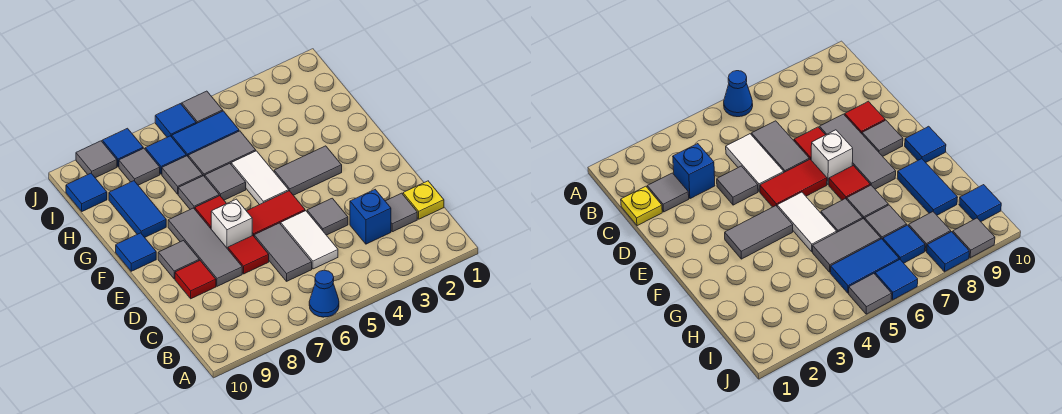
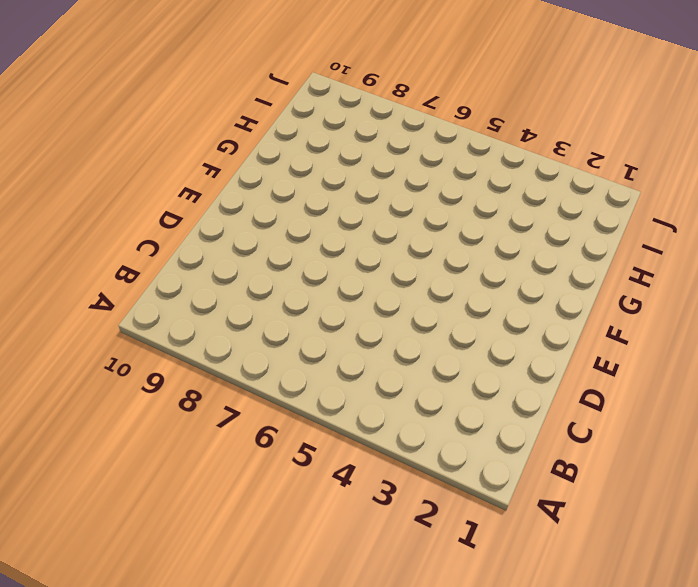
none -> blue 1x1 cone [309,270,339,317]
none -> yellow 1x1 plate [403,181,444,219]
none -> grey 1x1 tile [385,193,417,232]
none -> blue 1x1 brick [350,190,391,244]

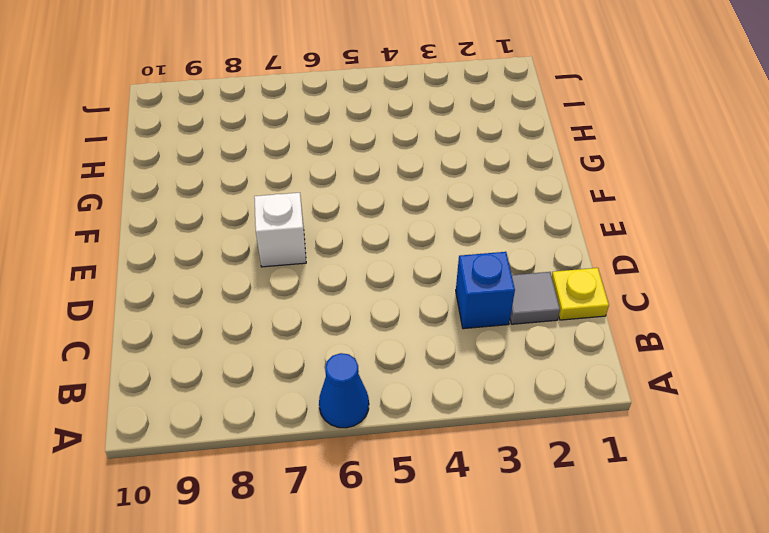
none -> white 1x2 tile [281,211,338,269]
none -> grey 1x2 tile [254,223,312,281]
none -> grey 1x1 tile [307,198,348,235]
none -> red 1x1 tile [228,235,269,274]

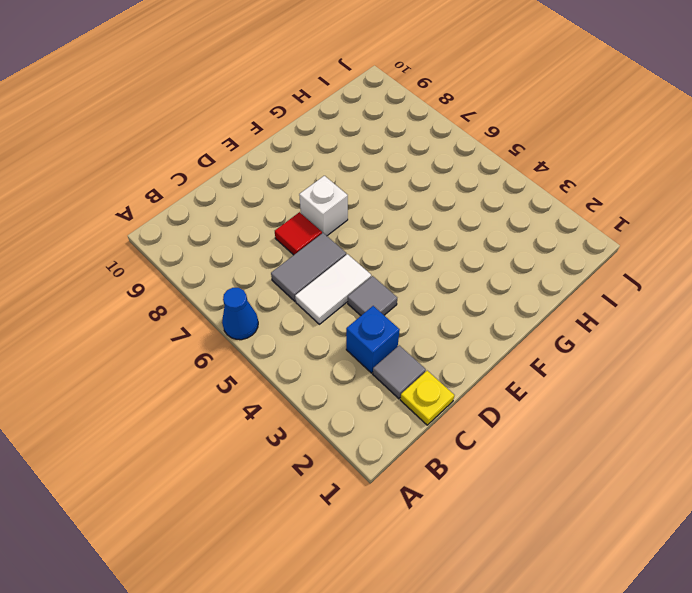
none -> grey 1x3 tile [168,208,242,286]
none -> red 1x1 tile [175,260,216,299]
none -> red 1x2 tile [247,191,305,236]
none -> grey 1x1 tile [158,241,199,279]

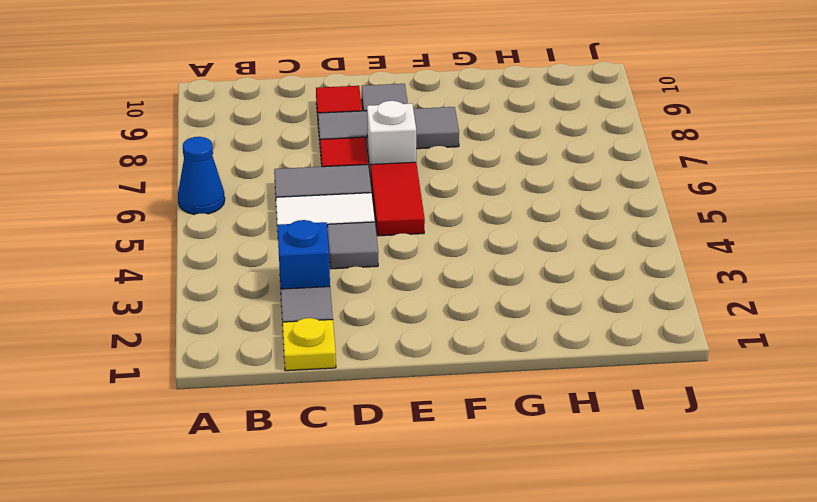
none -> grey 1x2 tile [274,146,342,195]
none -> white 1x2 tile [231,151,289,205]
none -> red 1x1 tile [195,196,227,228]
none -> blue 1x1 tile [116,233,156,271]

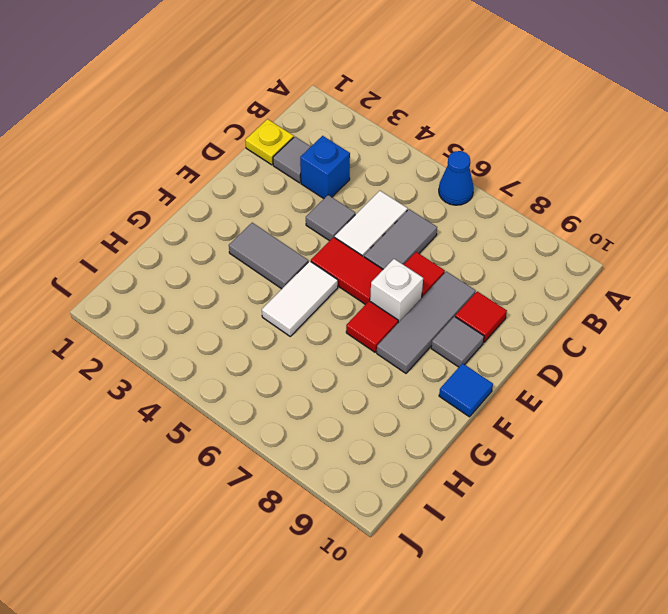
none -> grey 1x1 tile [205,163,246,200]
none -> grey 1x1 tile [178,176,219,209]
none -> blue 1x2 tile [109,181,166,237]
none -> grey 1x2 tile [188,131,256,177]

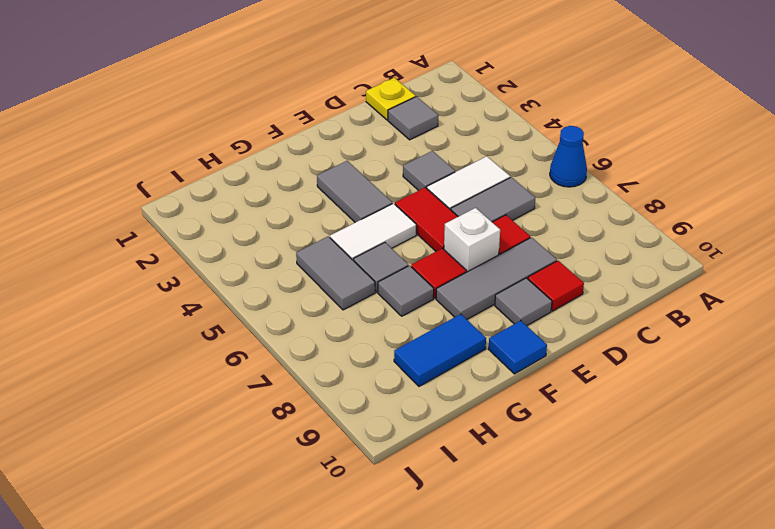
none -> blue 1x1 brick [350,190,391,244]
none -> grey 1x1 tile [162,156,203,194]
none -> blue 1x2 tile [172,111,239,156]
none -> blue 1x1 tile [145,136,186,174]

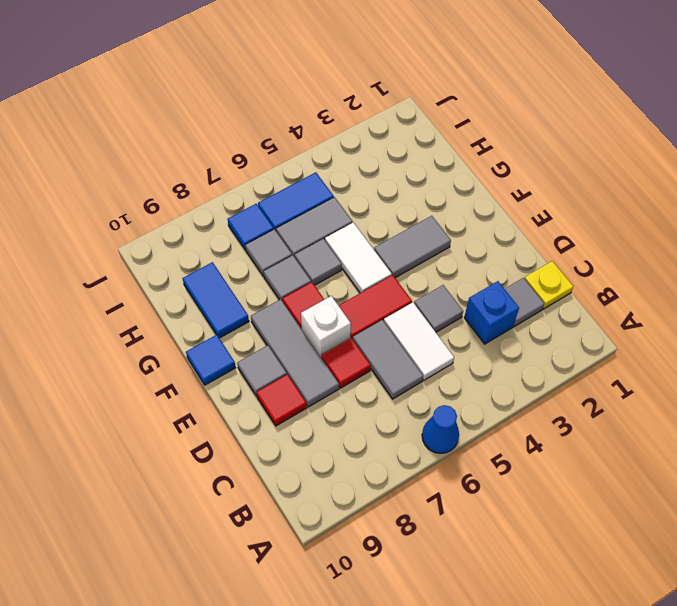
none -> grey 1x1 tile [119,148,160,185]
none -> blue 1x1 tile [66,173,107,211]
none -> grey 1x1 tile [182,91,223,123]
none -> blue 1x1 tile [155,104,196,137]

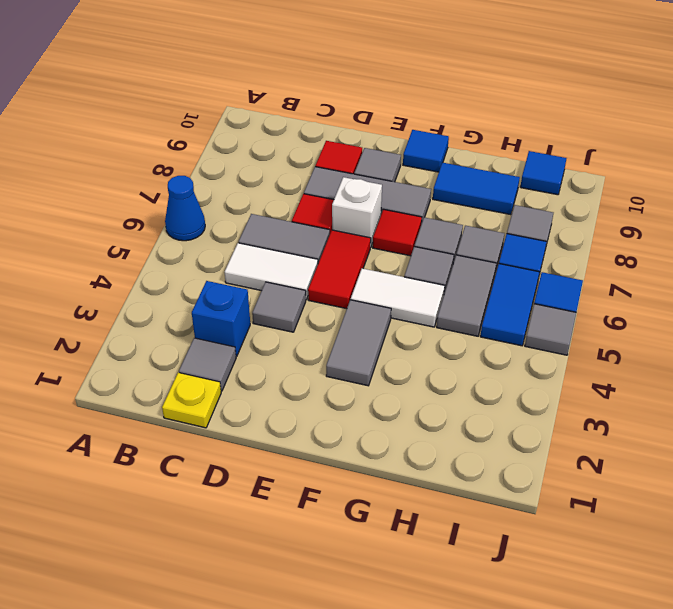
none -> blue 1x1 tile [102,128,143,167]
none -> grey 1x1 tile [76,141,117,178]

